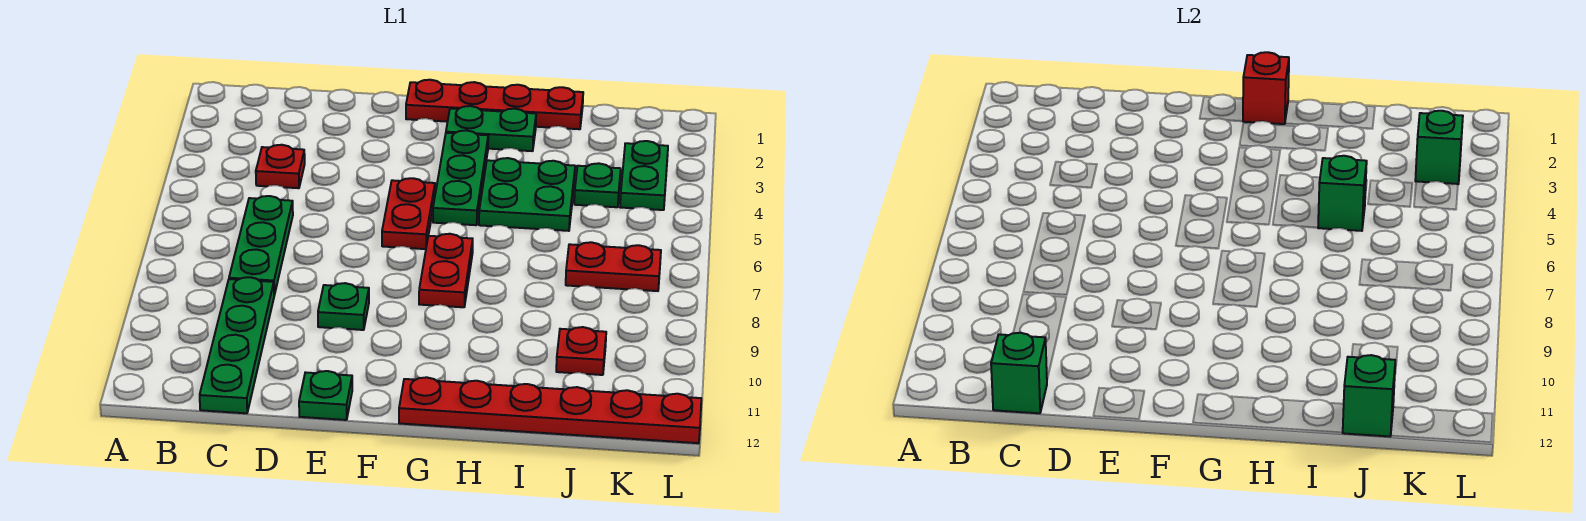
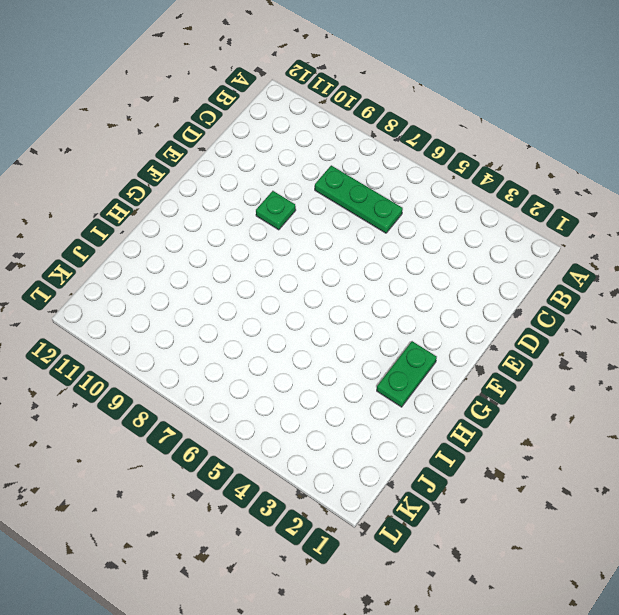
none -> red 1x1 plate [256,145,305,188]
none -> green 1x4 plate [200,277,274,413]
none -> green 1x1 plate [299,371,352,420]

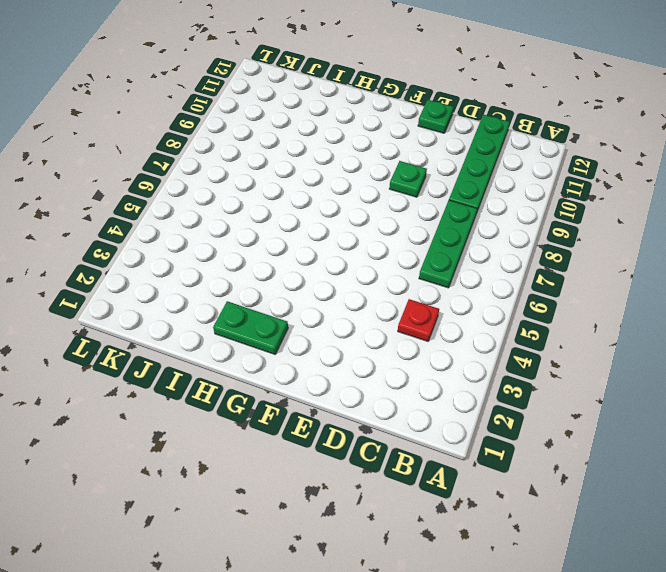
none -> red 1x4 plate [406,80,583,129]
none -> red 1x2 plate [382,178,435,249]
none -> green 1x3 plate [433,130,488,225]

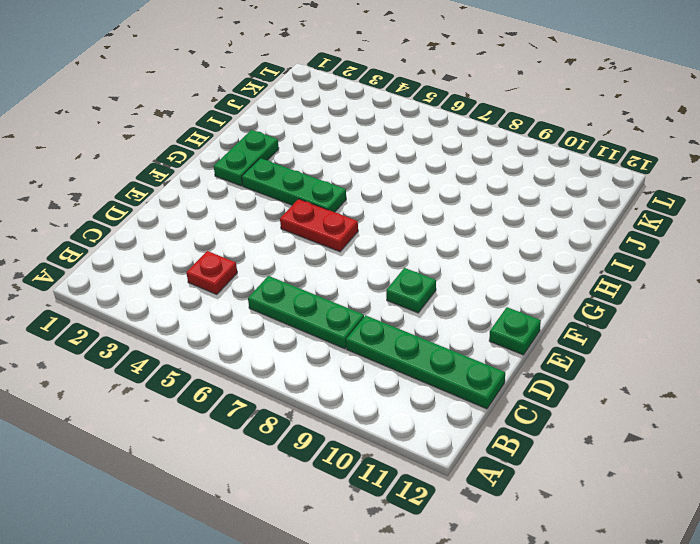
none -> red 1x4 plate [406,80,583,129]
none -> red 1x2 plate [419,234,473,307]
none -> red 1x6 plate [399,377,701,443]

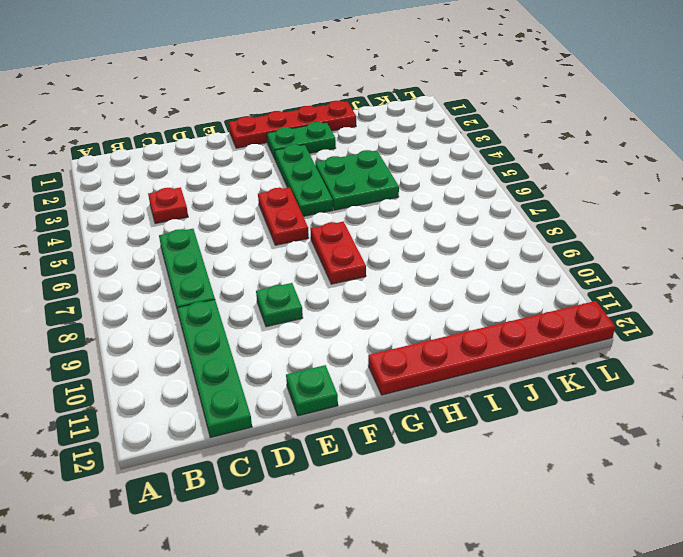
none -> green 1x1 plate [574,163,621,207]
none -> red 1x2 plate [566,242,661,291]
none -> red 1x1 plate [556,327,606,375]

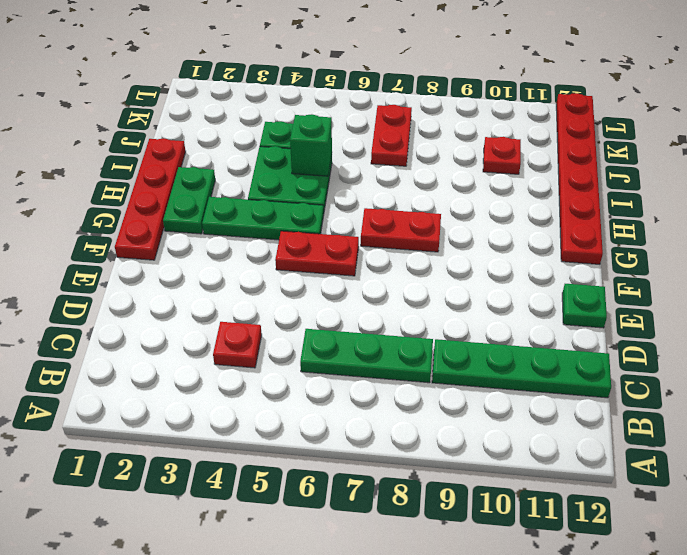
none -> green 1x1 plate [318,283,369,330]
none -> green 1x2 plate [620,141,668,210]
none -> green 1x1 brick [991,333,1047,413]

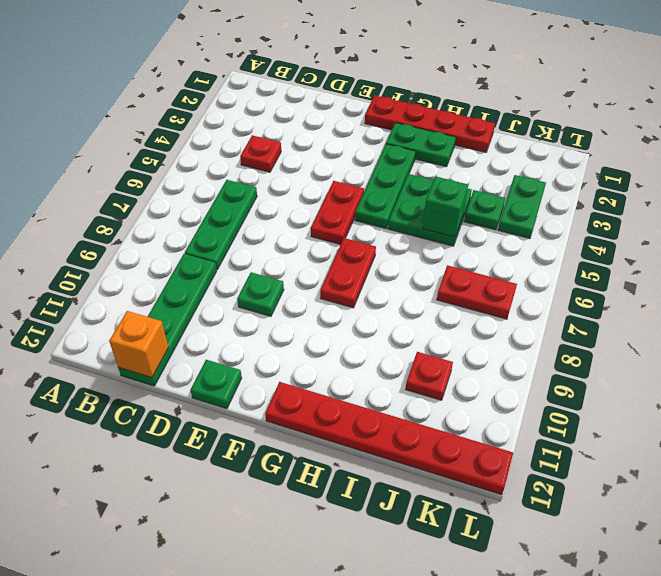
orange 1x1 brick [109,311,168,378] -> green 1x1 brick [991,333,1047,413]
none -> red 1x1 brick [1243,52,1289,124]
none -> green 1x1 brick [1343,355,1395,436]
none -> green 1x1 brick [1415,111,1463,184]

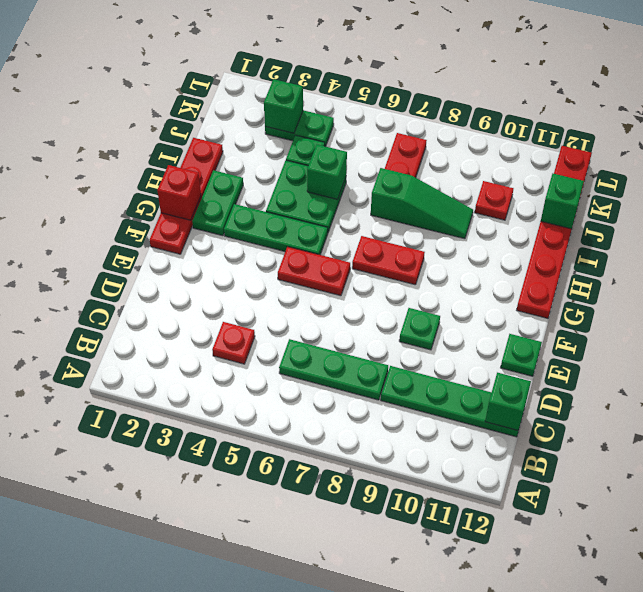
green 1x3 slope [371,168,473,239] -> none

